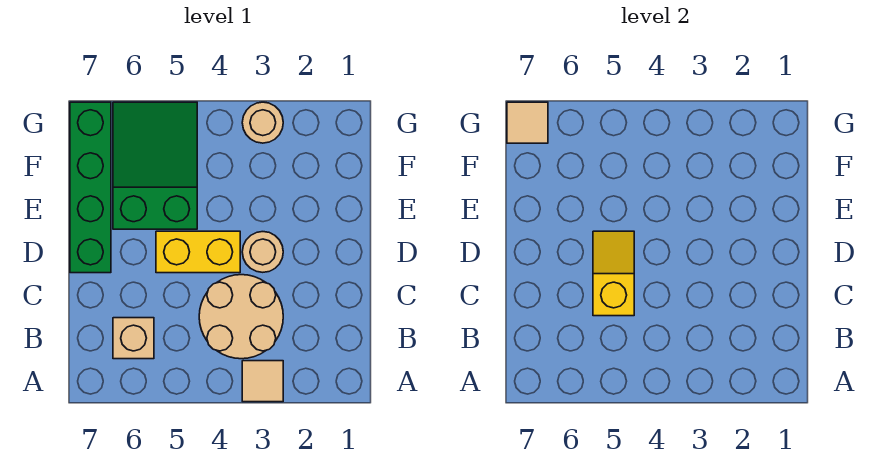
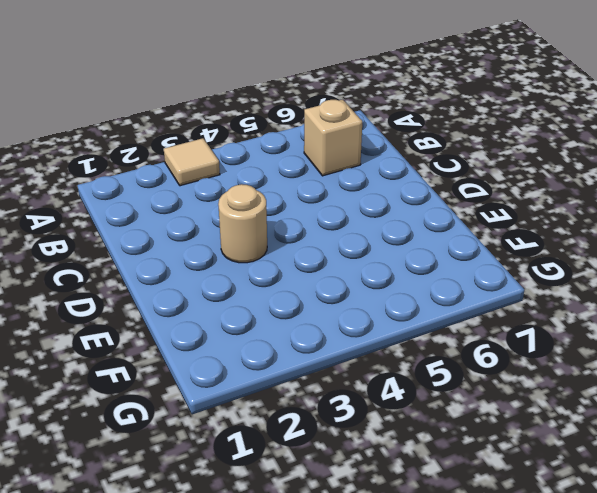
none -> tan 2x2 round brick [199,275,283,359]
none -> yellow 1x2 brick [156,231,240,273]

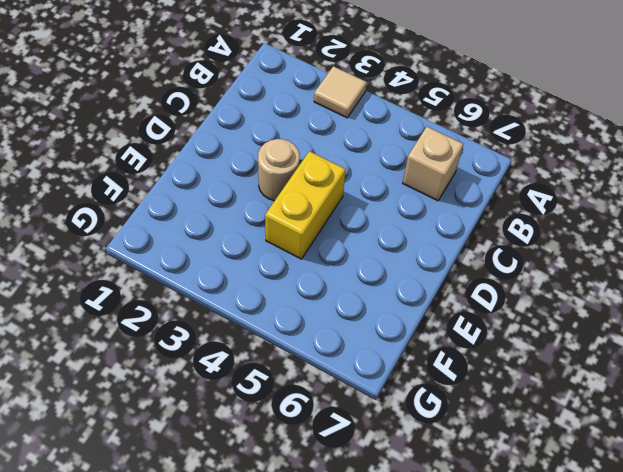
yellow 1x2 brick [265,151,346,259] -> yellow 1x2 brick turned to [156,231,240,273]
none -> tan 2x2 round brick [199,275,283,359]
none -> green 1x4 brick [70,102,111,273]

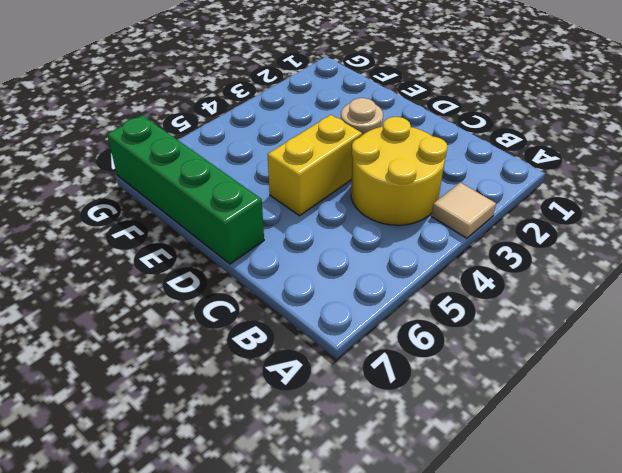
yellow 2x2 round brick [351,117,447,225] -> tan 2x2 round brick [199,275,283,359]
none -> tan 1x1 brick [113,318,154,359]
none -> green 2x3 slope [113,102,197,229]

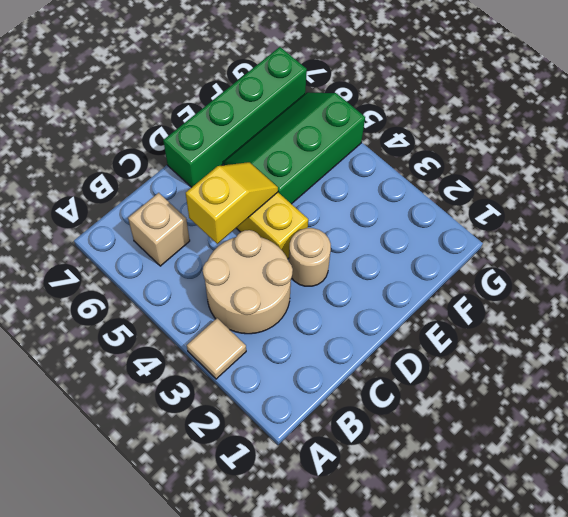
green 2x3 slope [224,92,365,204] -> green 2x3 slope turned to [113,102,197,229]
none -> tan 1x1 round brick [242,102,283,143]
none -> tan 1x1 tile [507,102,548,143]

